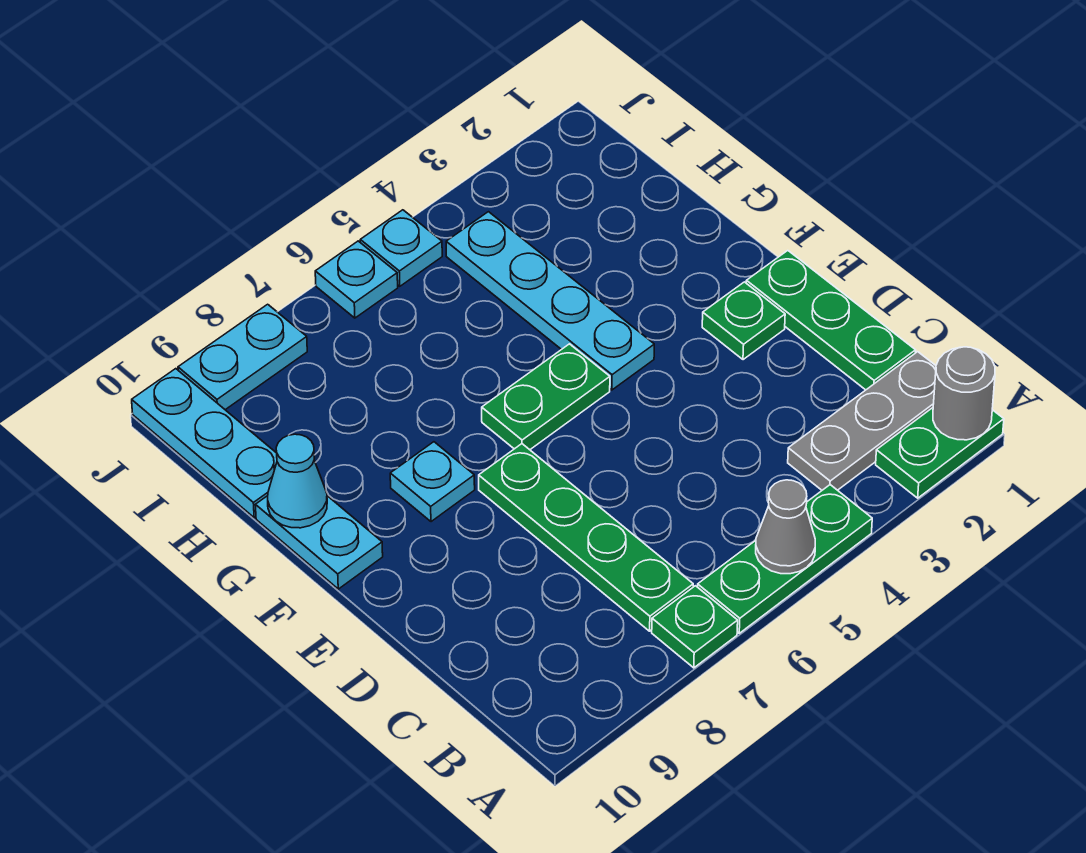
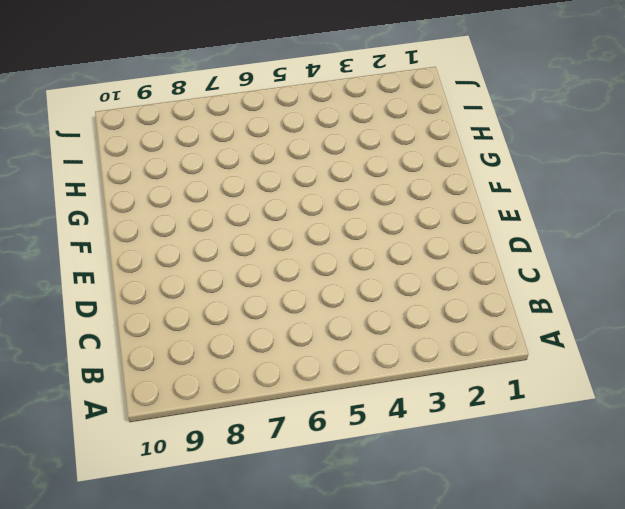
none -> green 1x2 plate [876,408,1004,498]
none -> green 1x3 plate [698,485,872,633]
none -> green 1x1 plate [652,586,738,668]

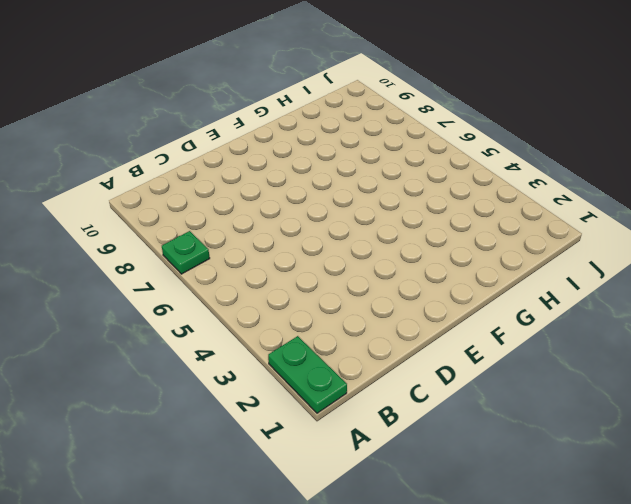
none -> green 1x3 plate [698,485,872,633]
none -> grey 1x3 plate [788,352,936,490]
none -> green 1x4 plate [479,444,693,631]

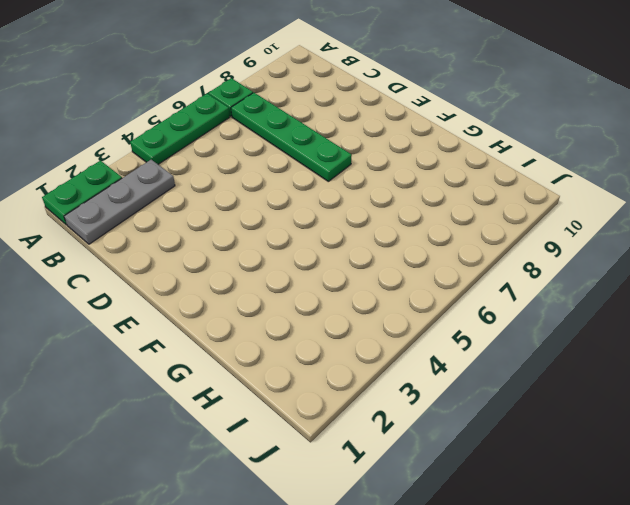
none -> green 1x3 plate [746,251,916,390]
none -> green 1x1 plate [702,282,785,360]
none -> cyan 1x4 plate [446,212,654,390]

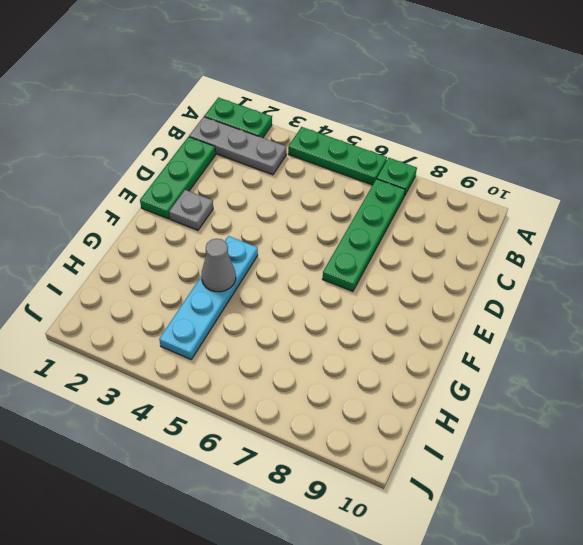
grey 1x1 plate [169,190,213,230] -> green 1x1 plate [702,282,785,360]
grey 1x1 cone [202,239,236,292] -> grey 1x1 cone moved to [756,480,815,574]
none -> green 1x2 plate [482,344,610,450]
none -> cyan 1x1 plate [390,442,475,522]
none -> cyan 1x2 plate [256,496,383,589]

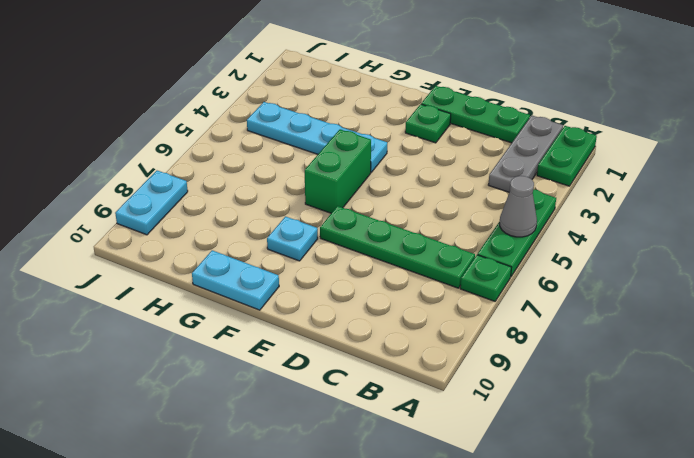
green 1x2 brick [305,129,371,213] -> green 1x2 plate [482,344,610,450]
none -> cyan 1x3 plate [132,369,277,518]
none -> cyan 1x1 plate [360,210,442,286]
none -> cyan 1x1 plate [315,241,398,318]

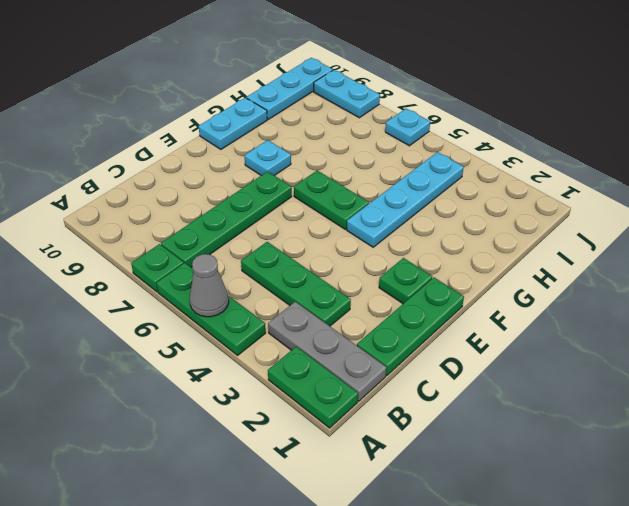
green 1x3 plate [241,242,351,326] -> none
none -> cyan 1x1 plate [360,210,442,286]
none -> grey 1x1 round brick [933,347,995,440]
none -> cyan 1x1 cone [268,434,327,528]

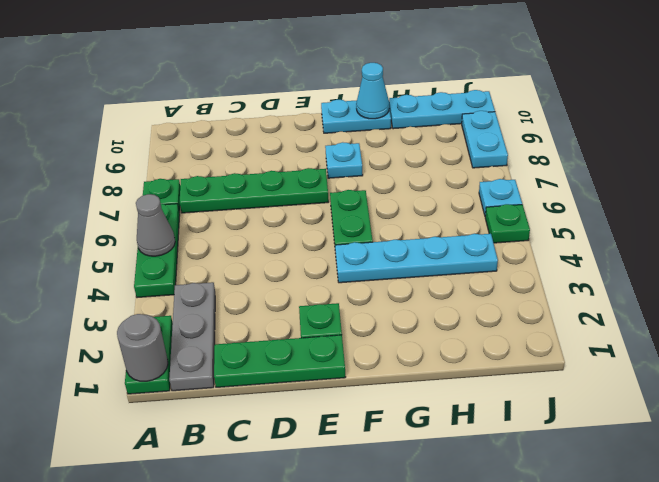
green 1x1 plate [485,204,530,243] -> cyan 1x1 plate [360,210,442,286]

